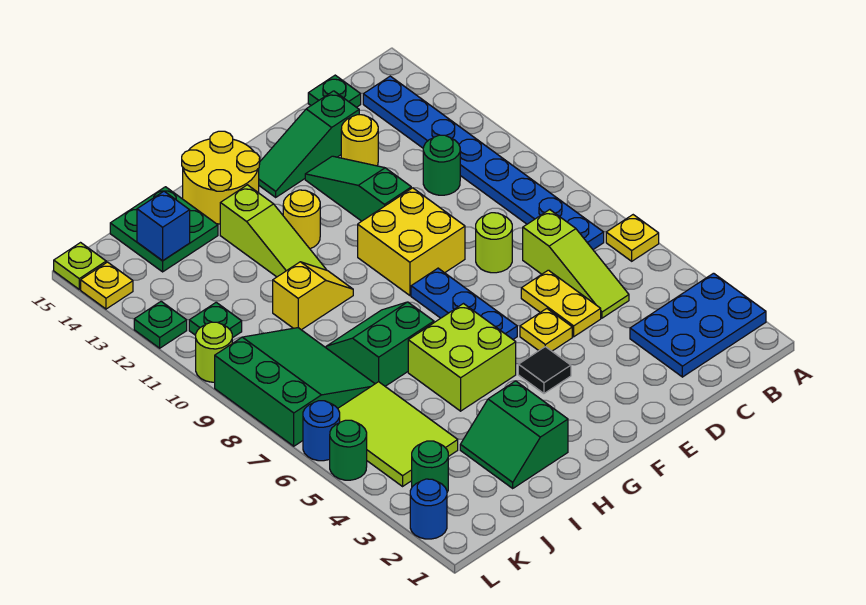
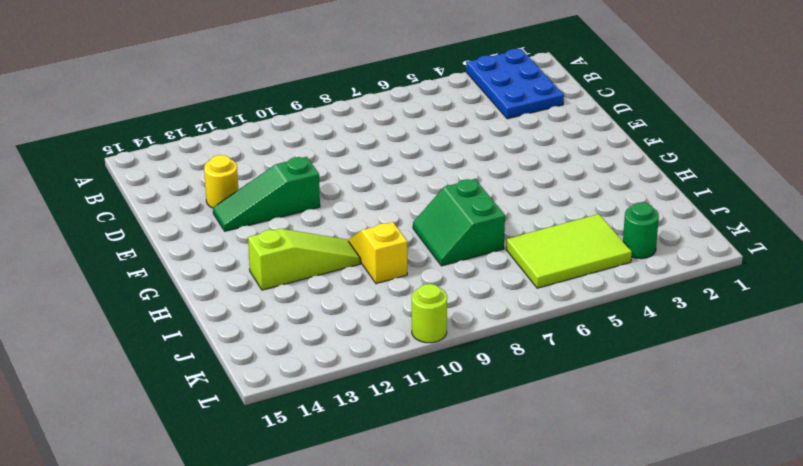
none -> yellow 1x1 plate [606,215,659,261]
none -> blue 1x8 plate [363,76,604,250]
none -> lime 1x3 slope [523,210,629,318]
none -> green 1x1 round brick [423,135,460,195]

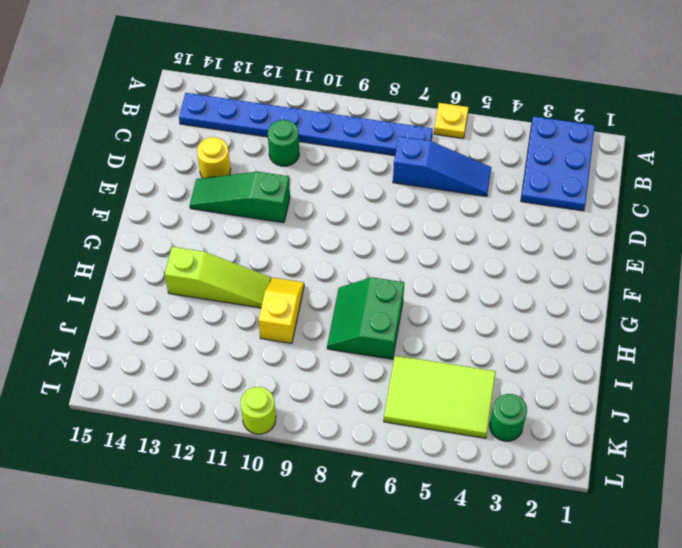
blue 1x3 slope [393,136,491,197] -> lime 1x3 slope [523,210,629,318]
none -> green 1x1 plate [308,75,361,107]
none -> yellow 1x2 plate [521,270,601,337]
none -> lime 1x1 round brick [476,213,512,273]
none -> green 1x3 slope [259,91,359,197]

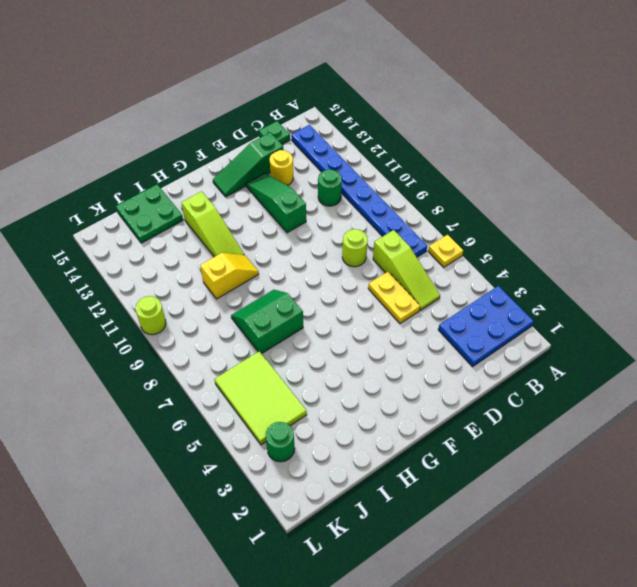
none -> yellow 1x1 plate [520,309,572,351]
none -> yellow 2x2 brick [358,188,465,295]
none -> black 1x1 tile [518,347,571,393]
none -> blue 1x3 plate [411,268,517,339]

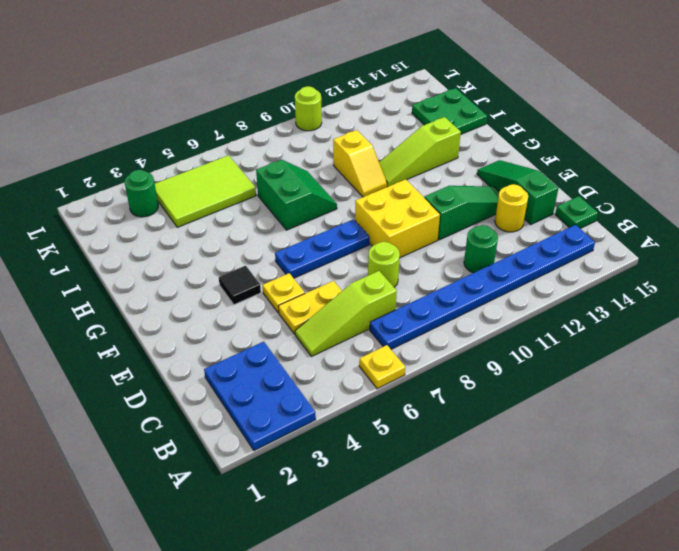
none -> lime 2x2 brick [408,304,516,411]
none -> yellow 1x1 round brick [283,190,320,249]
none -> yellow 2x2 round brick [182,131,260,224]
none -> green 2x2 slope [460,381,568,488]

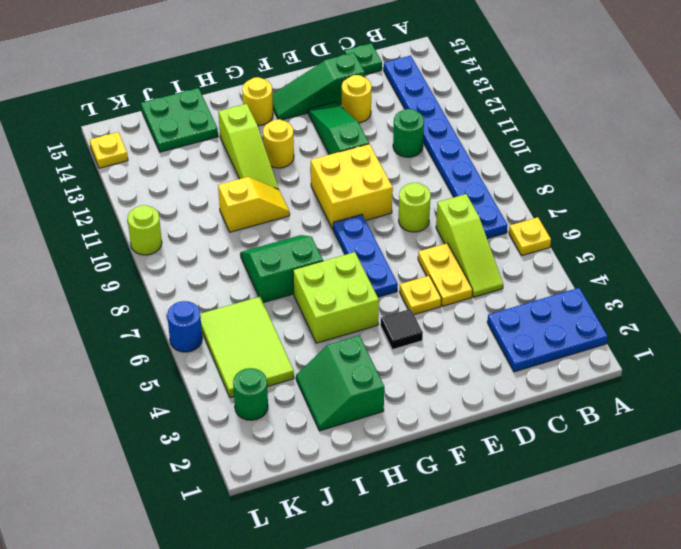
yellow 1x1 round brick [242,77,273,126] -> yellow 2x2 round brick [182,131,260,224]
none -> green 3x3 slope [215,328,375,446]
none -> green 1x1 plate [189,302,242,338]
none -> blue 1x1 round brick [410,479,447,539]
none -> green 1x1 round brick [330,420,367,480]

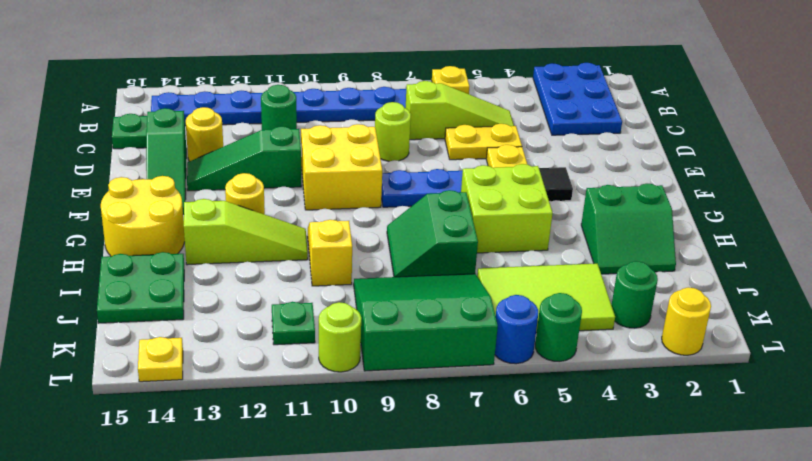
yellow 1x1 round brick [662,287,711,355] -> blue 1x1 round brick [410,479,447,539]
none -> green 1x1 plate [134,301,187,348]
none -> lime 1x1 plate [54,243,106,289]
none -> blue 1x1 brick [137,191,190,261]

